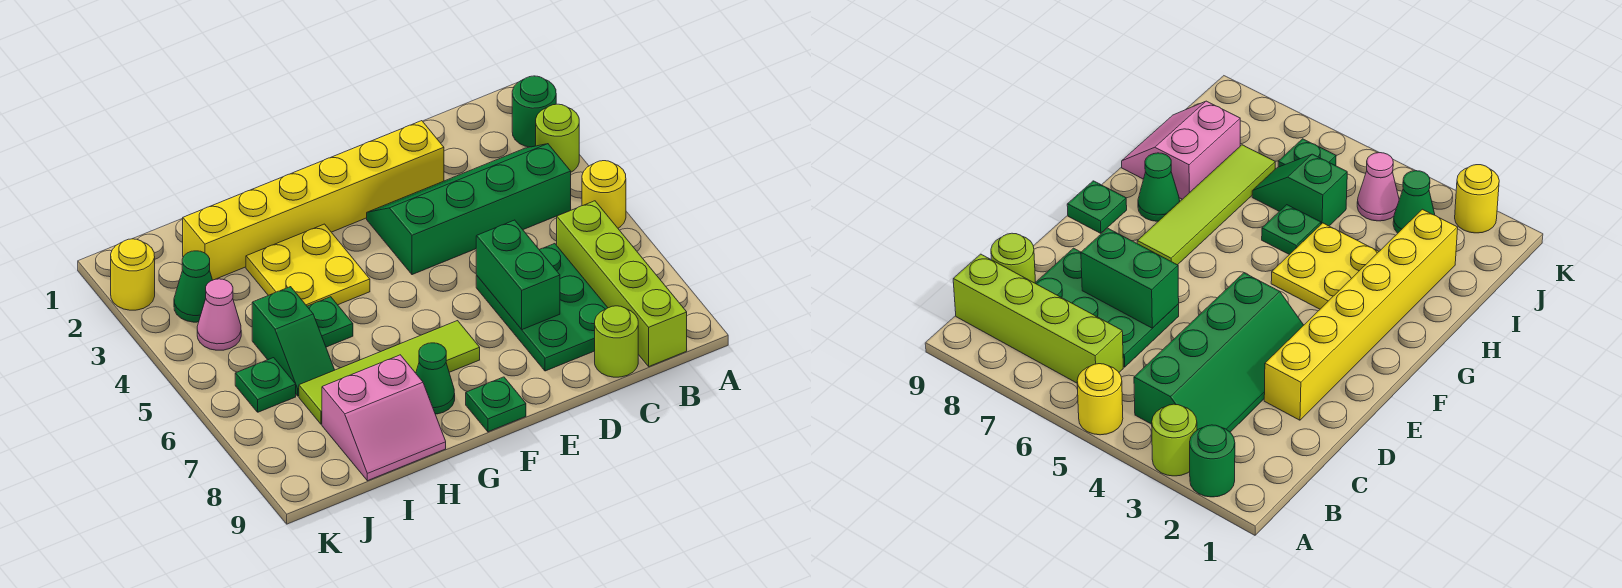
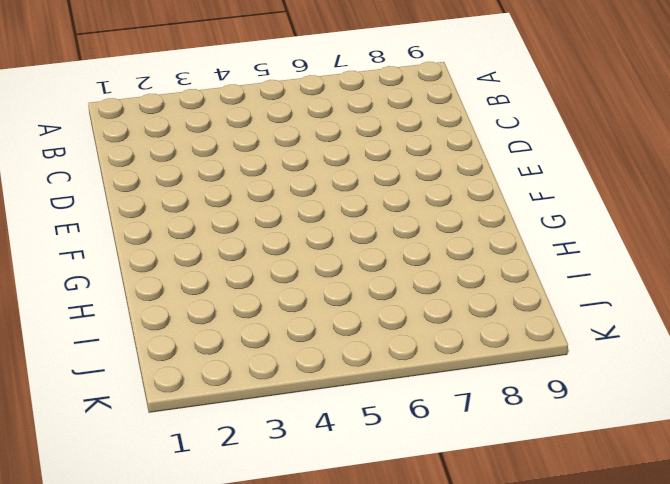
none -> green 1x1 round brick [512,76,556,147]
none -> lime 1x1 round brick [536,104,579,172]
none -> yellow 1x1 round brick [582,161,626,228]

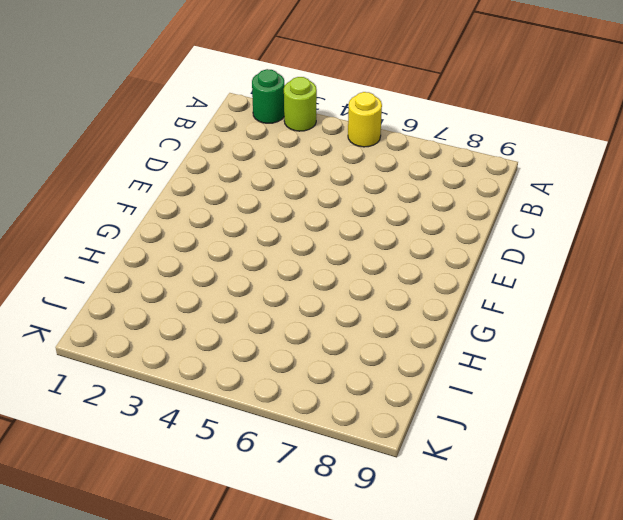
none -> green 2x4 slope [367,144,571,275]
none -> lime 1x4 brick [557,201,687,366]
none -> green 2x3 plate [476,244,608,371]

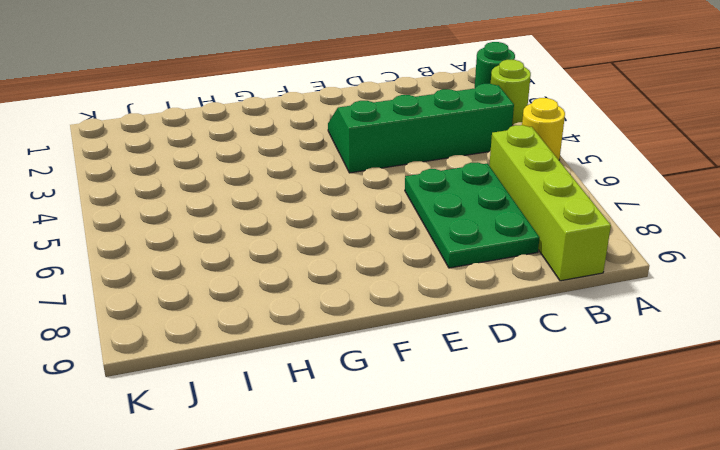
none -> lime 1x1 round brick [595,306,638,377]
none -> yellow 1x6 brick [183,121,444,280]
none -> lime 1x4 tile [299,321,480,424]

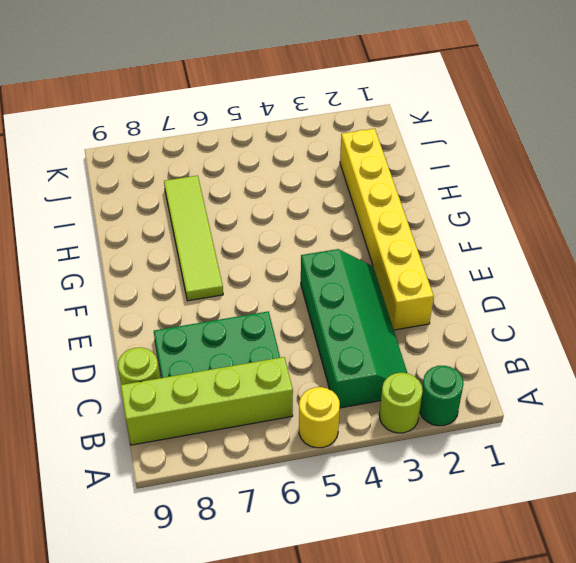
none -> green 1x1 plate [466,377,526,432]
none -> yellow 2x2 plate [246,224,370,306]
none -> green 1x1 cone [416,343,455,414]

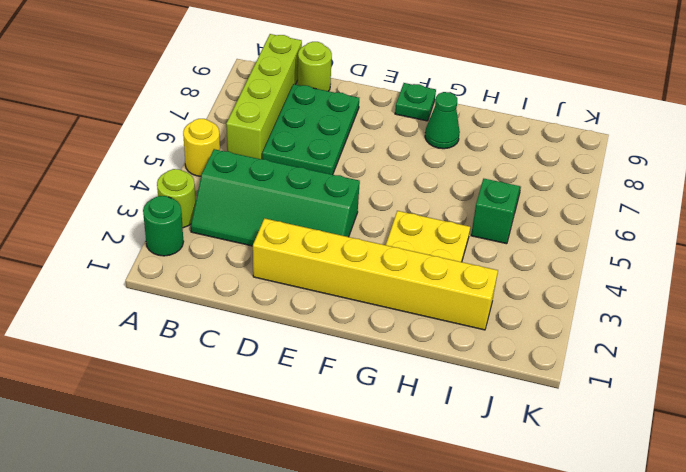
none -> lime 1x4 tile [299,321,480,424]
none -> green 1x1 plate [307,297,353,347]
none -> pink 2x2 slope [322,355,446,481]

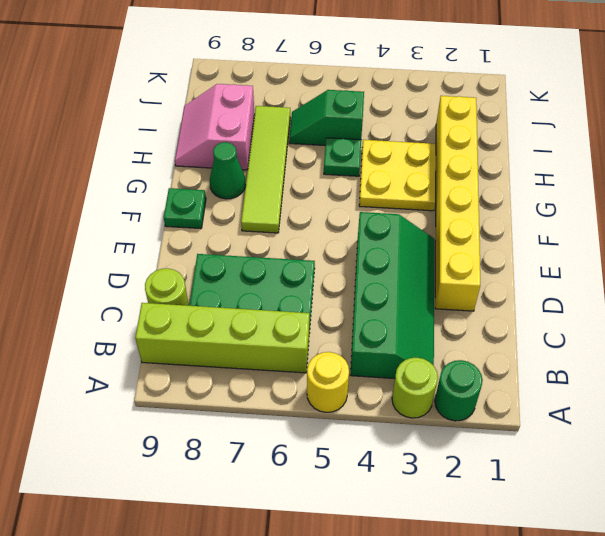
none -> green 1x1 cone [174,251,212,322]
none -> pink 1x1 cone [197,279,241,350]
none -> green 1x1 plate [235,358,296,412]

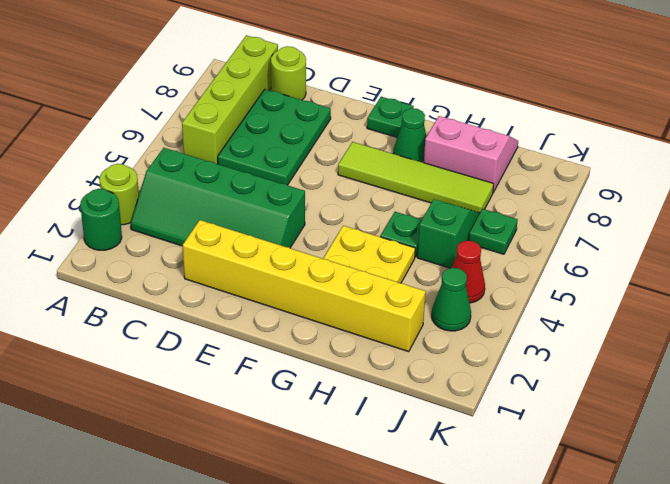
red 1x1 cone [452,241,485,303] -> pink 1x1 cone [197,279,241,350]
none -> yellow 1x1 round brick [582,161,626,228]
none -> yellow 1x1 round brick [111,239,155,310]
none -> green 1x2 brick [476,220,560,330]

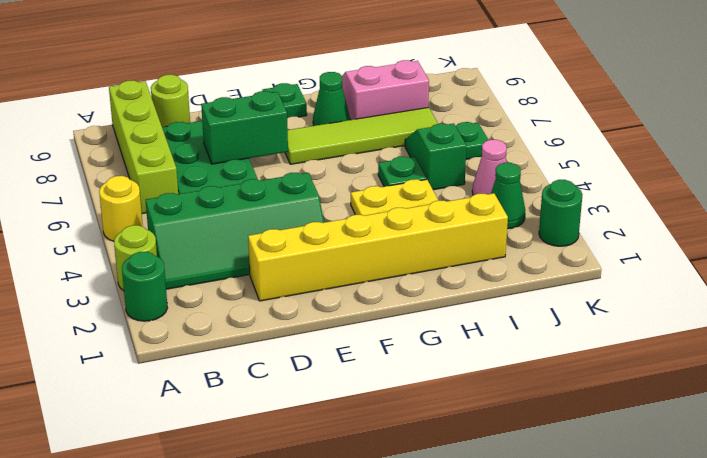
green 1x2 brick [201,91,288,164] -> green 1x2 brick turned to [476,220,560,330]
green 1x1 round brick [539,180,582,246] -> yellow 1x1 round brick [111,239,155,310]

